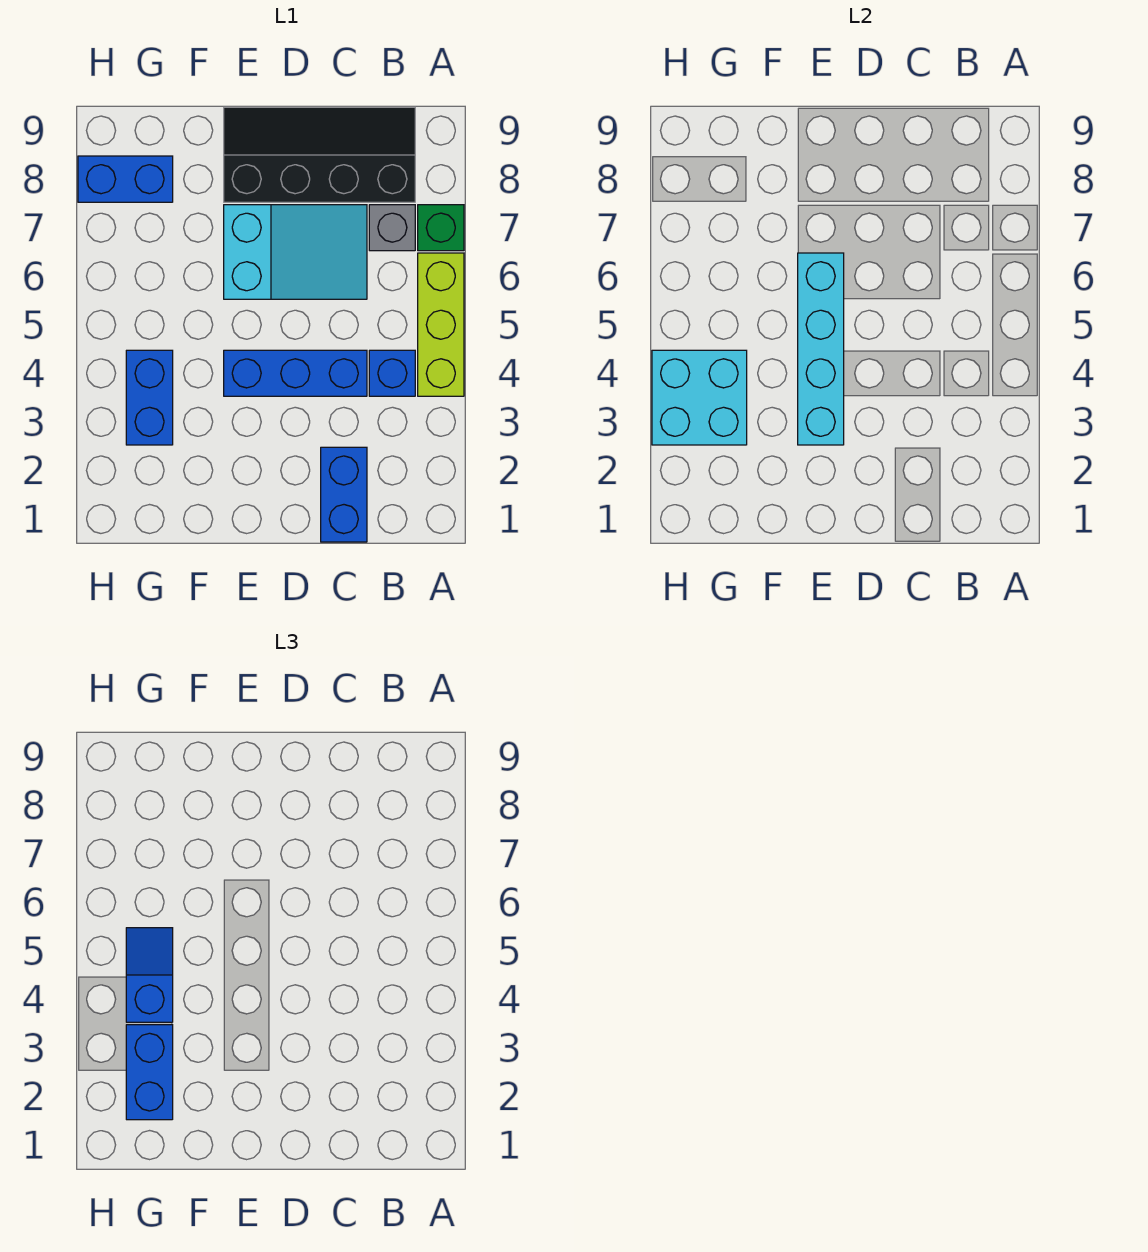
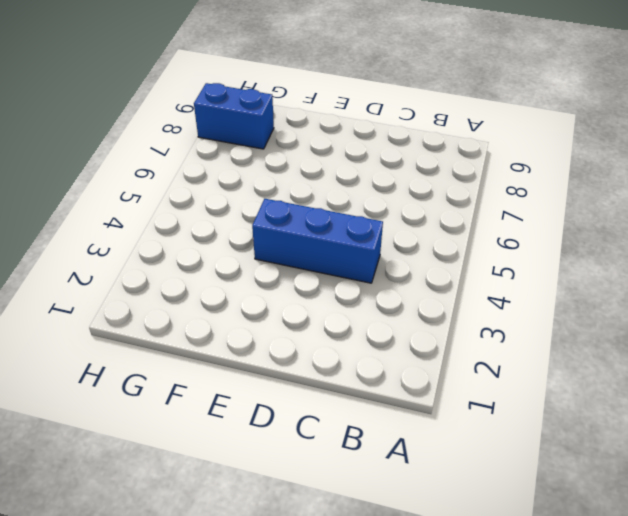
none -> lime 1x3 brick [418,253,464,396]
none -> green 1x1 brick [418,205,464,251]
none -> blue 1x1 brick [369,350,415,396]

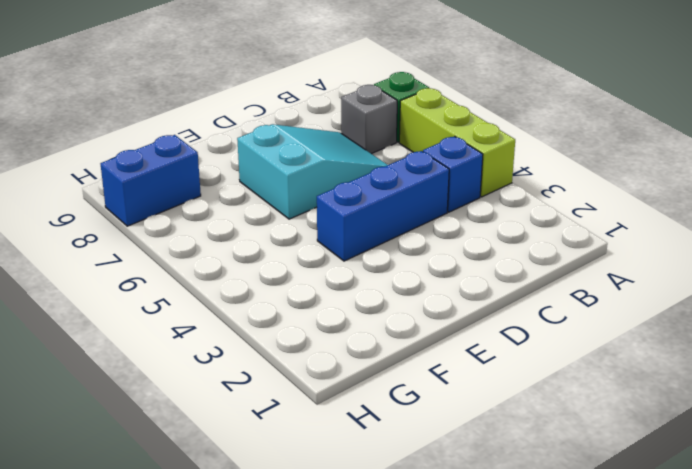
none -> black 2x4 slope [224,107,415,202]
none -> blue 1x2 brick [321,447,367,542]
none -> blue 1x2 brick [126,350,173,445]

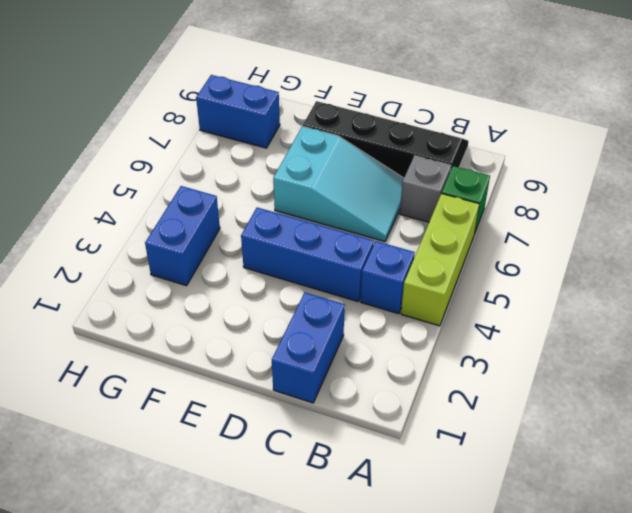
none -> cyan 1x4 brick [798,253,844,445]
none -> cyan 2x2 brick [652,350,747,445]
none -> blue 1x2 brick [126,1025,173,1120]

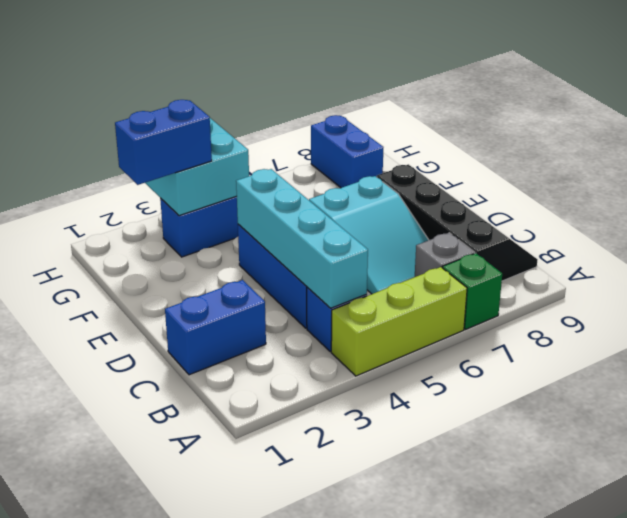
cyan 1x4 brick [236,169,368,308] -> cyan 1x4 brick turned to [798,253,844,445]
none -> blue 1x2 slope [126,928,173,1022]

